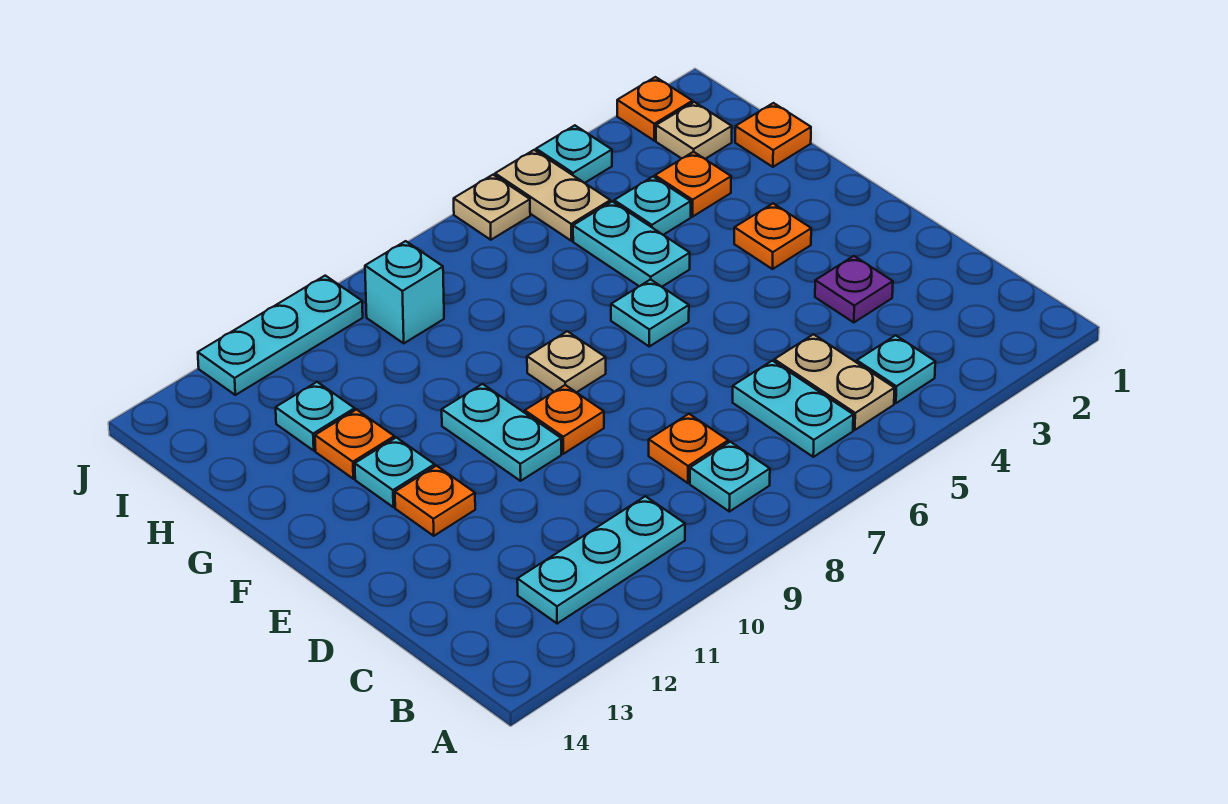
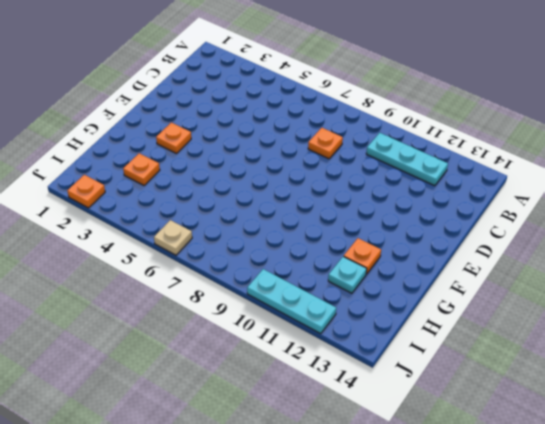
none -> cyan 1x1 plate [857,335,935,403]
none -> tan 1x2 plate [774,334,895,430]
none -> cyan 1x2 plate [733,361,853,457]

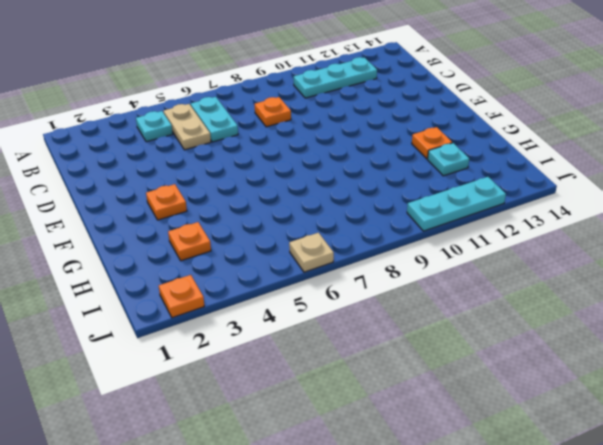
none -> cyan 1x1 plate [690,442,770,512]
none -> purple 1x1 plate [815,256,893,323]
none -> orange 1x1 plate [525,385,604,454]

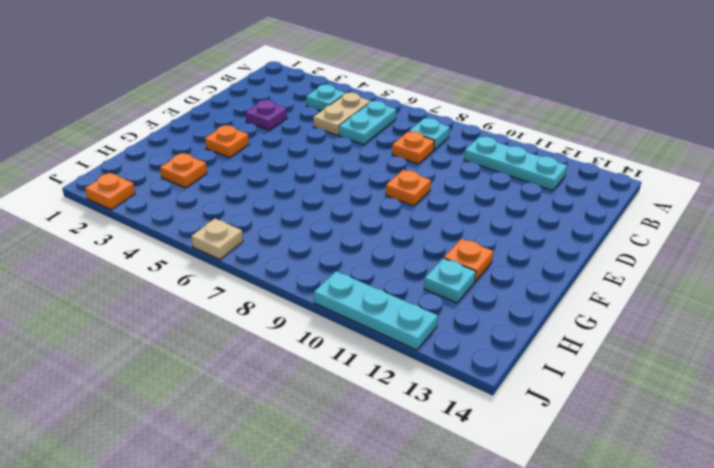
none -> cyan 1x2 plate [442,384,561,481]
none -> orange 1x1 plate [395,466,475,536]
none -> cyan 1x1 plate [611,279,689,346]

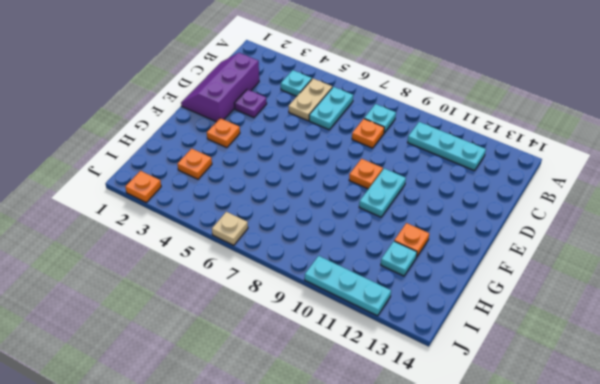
purple 2x3 slope [181,53,259,122] -> none
none -> orange 1x1 plate [395,466,475,536]
none -> cyan 1x1 plate [611,279,689,346]
none -> tan 1x1 plate [527,331,606,392]

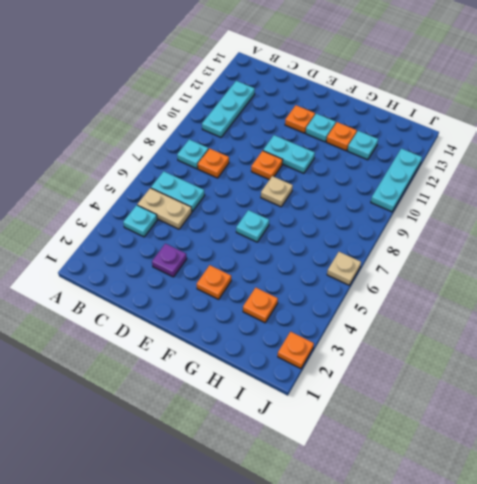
none -> cyan 1x2 plate [573,202,690,287]
none -> orange 1x1 plate [735,103,811,167]
none -> cyan 1x1 plate [614,177,691,235]

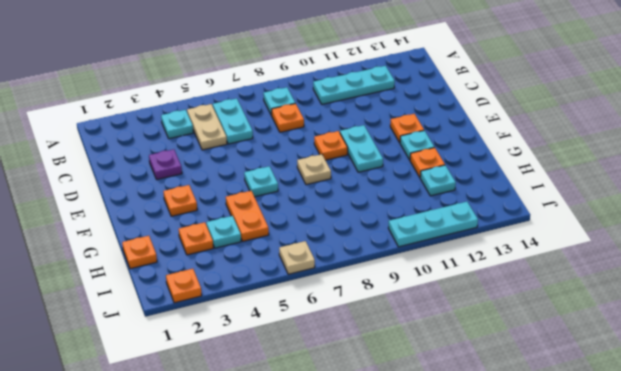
orange 1x2 plate [226,191,269,241] -> cyan 1x2 plate [573,202,690,287]
none -> tan 1x1 plate [656,102,732,159]
none -> tan 1x2 plate [495,150,610,241]
none -> cyan 1x1 brick [365,241,444,343]

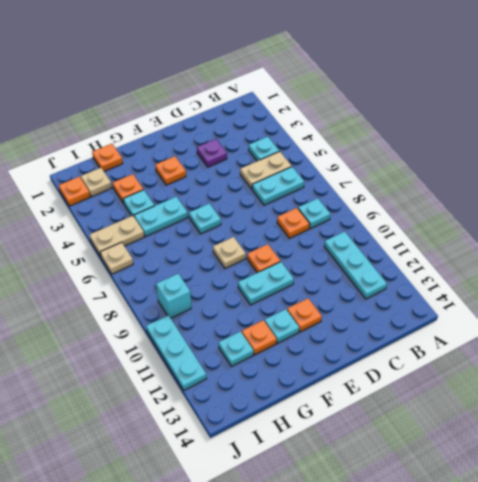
none -> cyan 1x1 plate [536,125,612,183]

